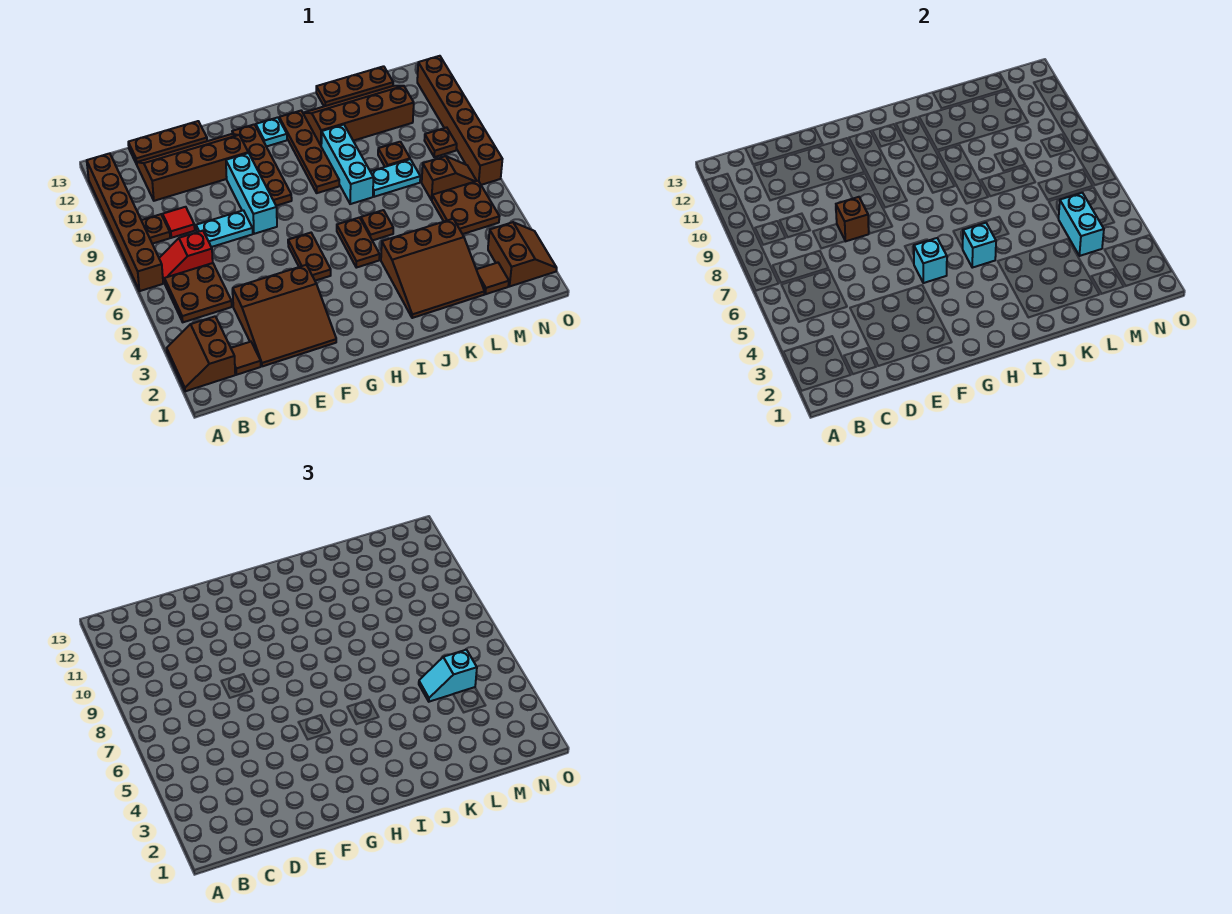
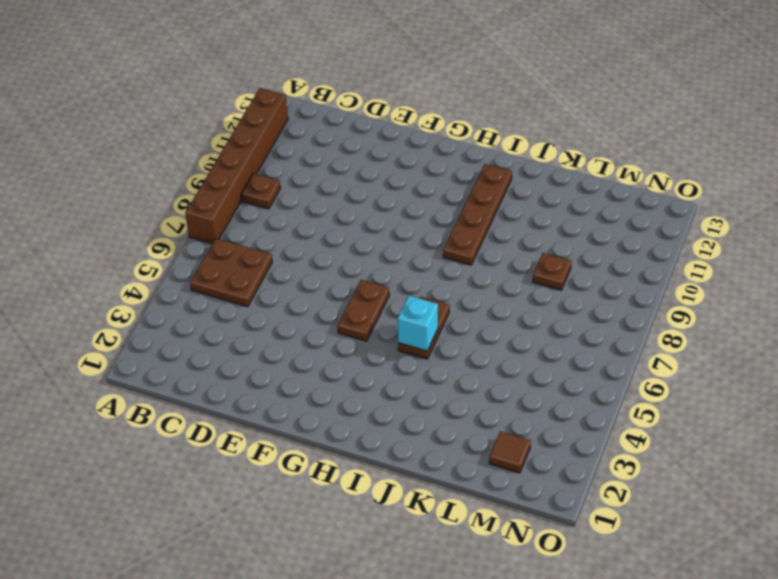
none -> brown 2x2 slope [167,316,235,391]
none -> red 1x2 slope [159,231,213,283]
none -> brown 1x1 tile [231,342,261,375]
none -> red 1x1 tile [163,207,195,238]

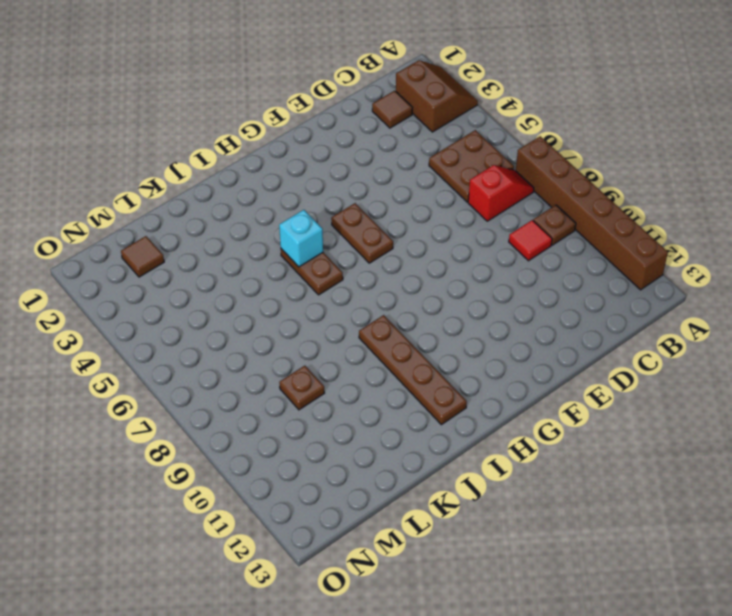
none -> brown 2x4 slope [137,134,248,201]
none -> brown 1x3 plate [128,121,207,164]
none -> brown 3x3 slope [232,265,336,366]
none -> cyan 1x2 plate [196,210,253,247]

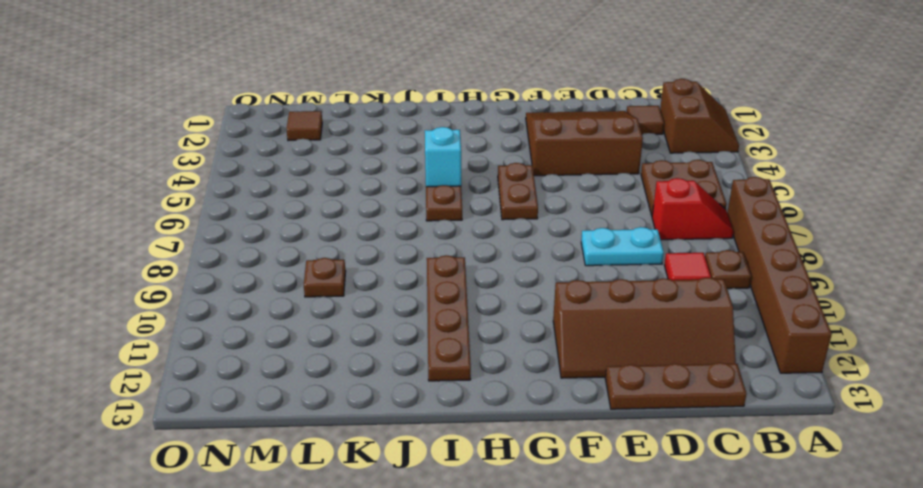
none -> cyan 1x3 brick [226,153,277,234]
none -> brown 1x4 plate [232,124,292,206]
none -> cyan 1x1 plate [256,117,287,147]
none -> brown 3x3 slope [381,219,484,318]

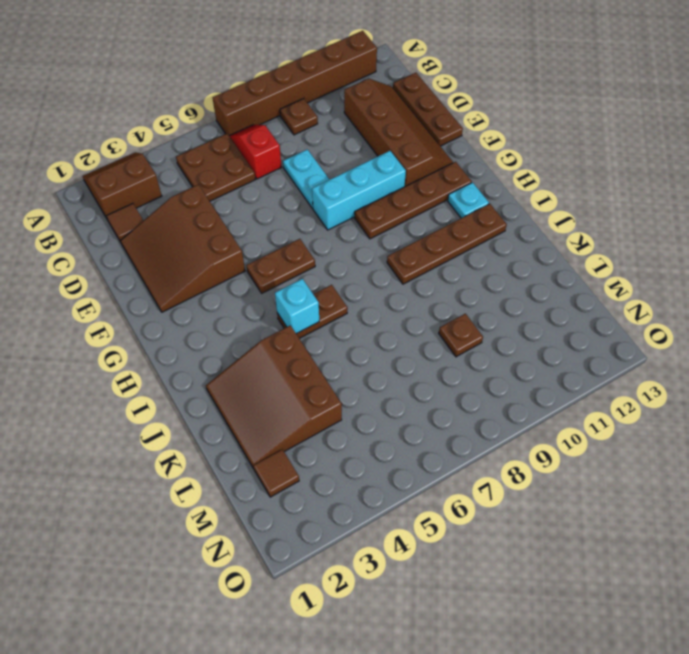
none -> red 1x1 tile [163,207,195,238]
none -> brown 1x1 plate [361,210,393,241]
none -> cyan 1x3 brick [321,125,373,204]
none -> brown 2x4 slope [303,86,414,145]

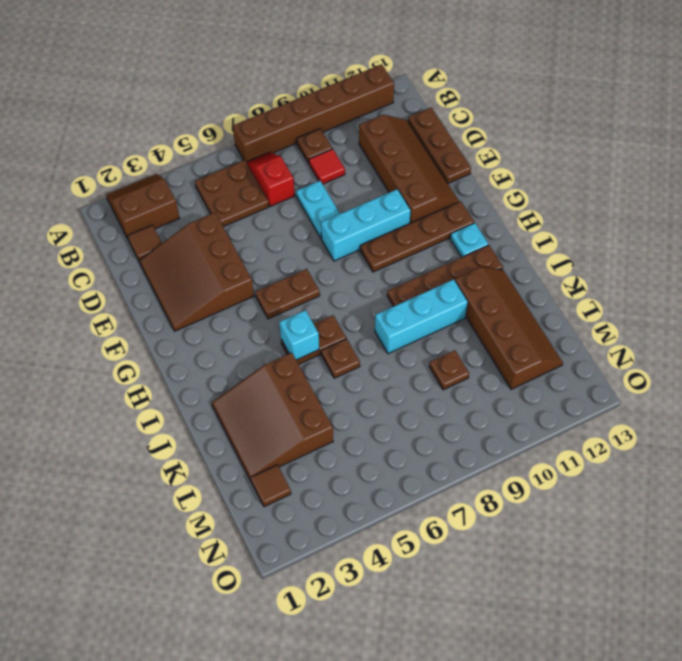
none -> cyan 1x2 plate [370,159,420,197]
none -> brown 1x3 plate [316,66,393,106]
none -> brown 2x2 plate [432,181,499,234]
none -> brown 1x2 slope [422,156,476,200]

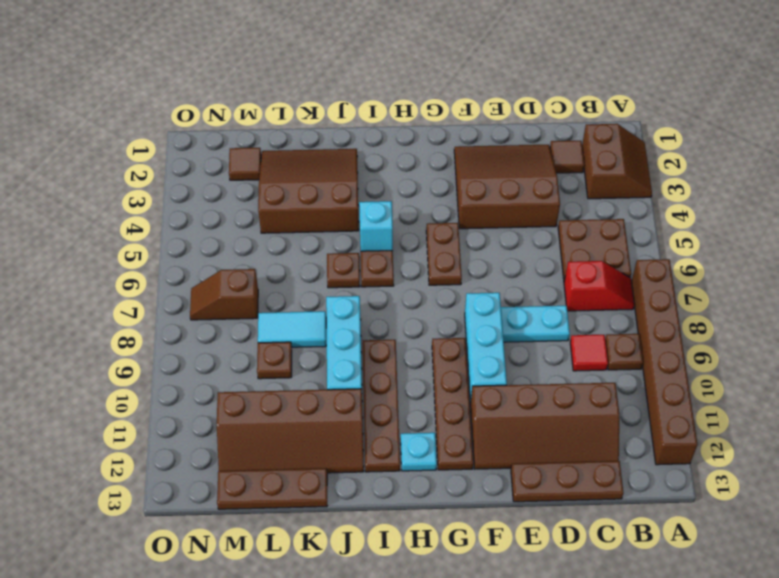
cyan 1x2 tile [258,311,326,347] -> cyan 1x2 plate [370,159,420,197]
none -> brown 2x2 plate [432,181,499,234]
none -> brown 2x2 slope [488,222,557,286]
none -> brown 1x1 plate [424,127,457,157]
none -> brown 1x6 brick [417,56,502,185]

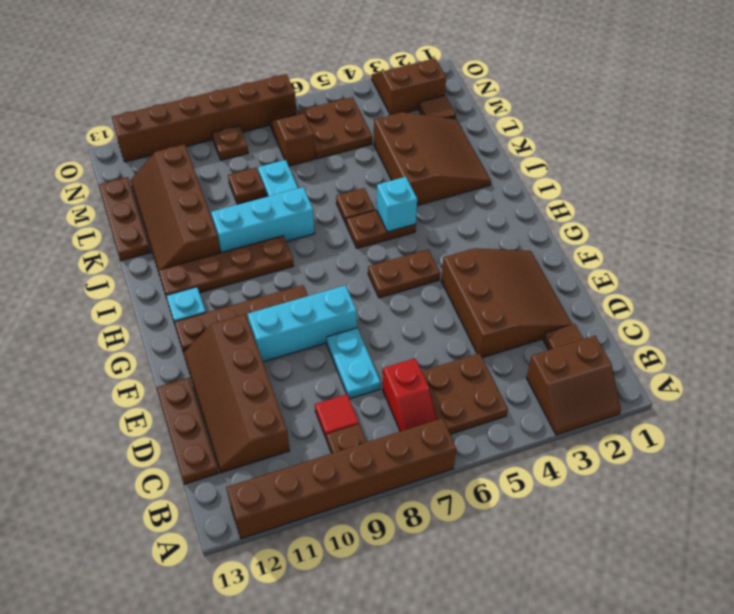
none -> brown 1x1 brick [836,197,869,241]
none -> cyan 1x1 brick [914,238,947,283]
none -> cyan 1x2 brick [1058,193,1104,256]
none -> cyan 1x2 slope [419,650,477,702]

